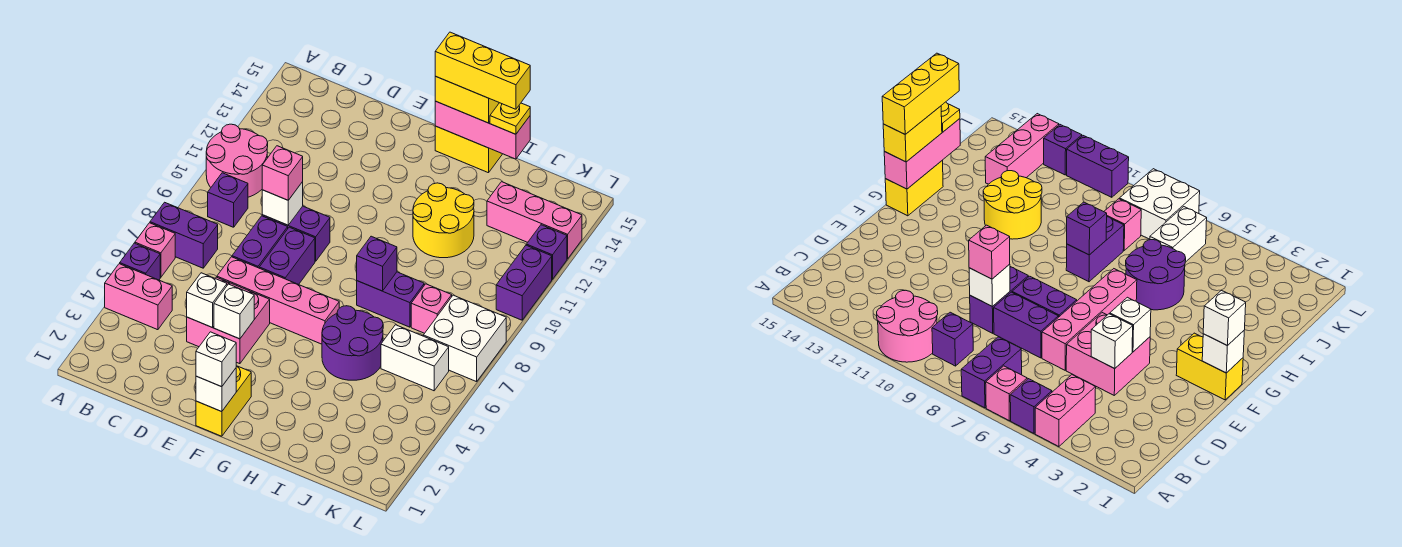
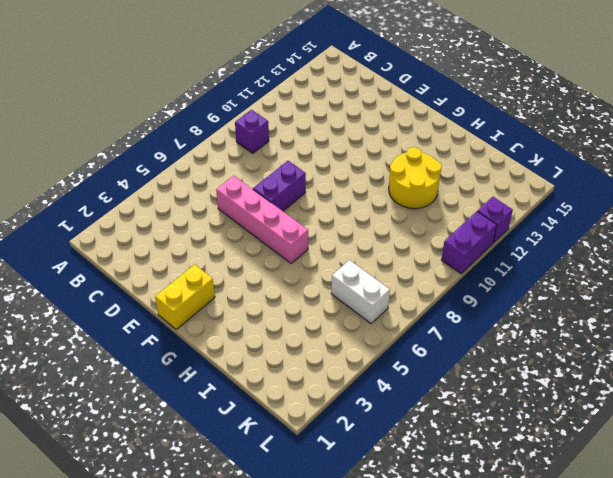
none -> pink 1x2 brick [105,264,172,330]
none -> purple 1x1 brick [120,243,160,280]
none -> pink 1x1 brick [135,223,175,277]
none -> purple 1x2 brick [150,202,218,268]

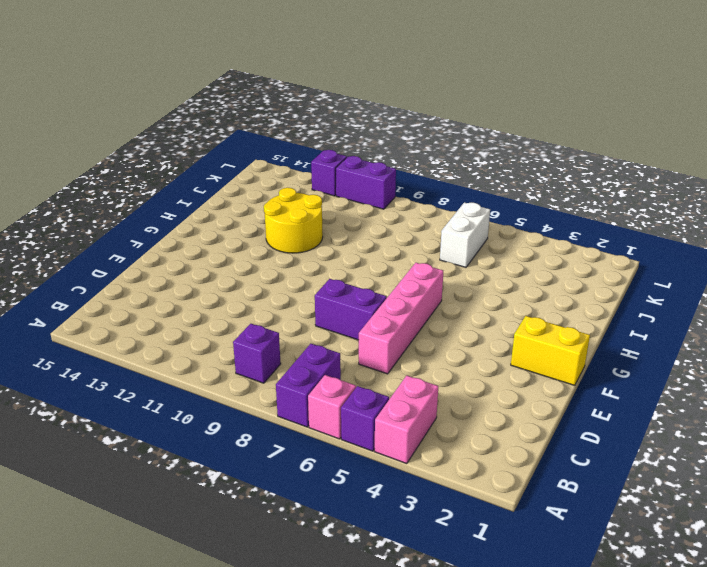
none -> pink 2x2 round brick [206,124,268,197]
none -> pink 2x2 brick [187,277,270,364]
none -> purple 1x2 brick [232,216,288,268]
none -> purple 1x2 brick [262,206,330,261]

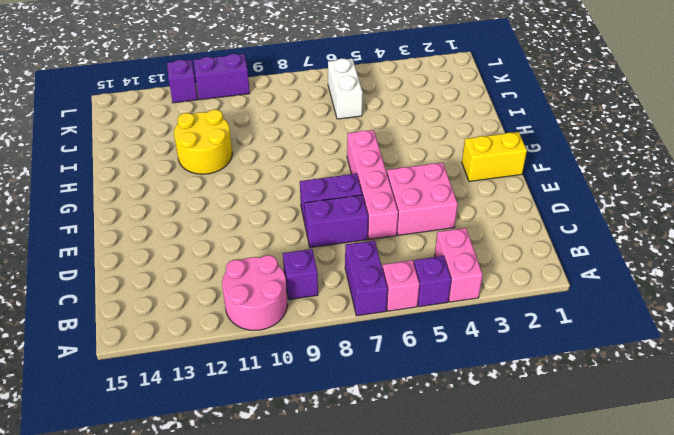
none -> purple 1x2 brick [262,206,330,261]
none -> yellow 1x2 brick [435,126,502,173]
none -> purple 2x2 round brick [322,306,383,380]
none -> purple 1x2 brick [357,272,424,327]

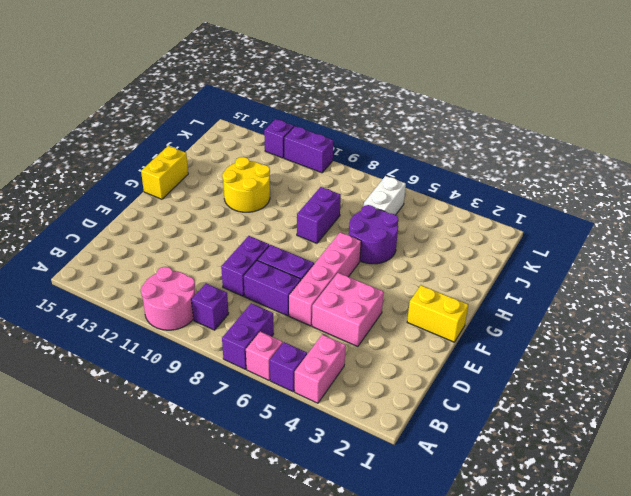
none -> pink 1x1 brick [411,284,452,333]
none -> pink 1x3 brick [487,182,582,259]
none -> white 2x2 brick [423,295,506,382]
none -> white 1x1 brick [187,273,227,328]

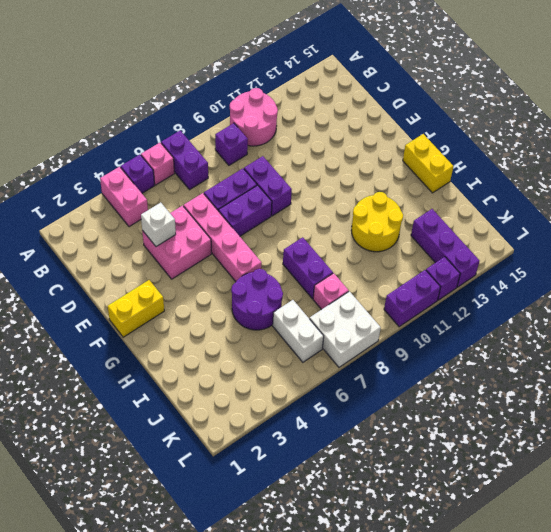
purple 1x3 brick [411,209,480,287] -> pink 1x3 brick [487,182,582,259]
none -> white 1x1 brick [262,182,303,225]
none -> white 1x1 brick [214,284,254,339]
none -> white 1x1 brick [196,368,236,412]
none -> pink 1x3 brick [435,101,530,159]

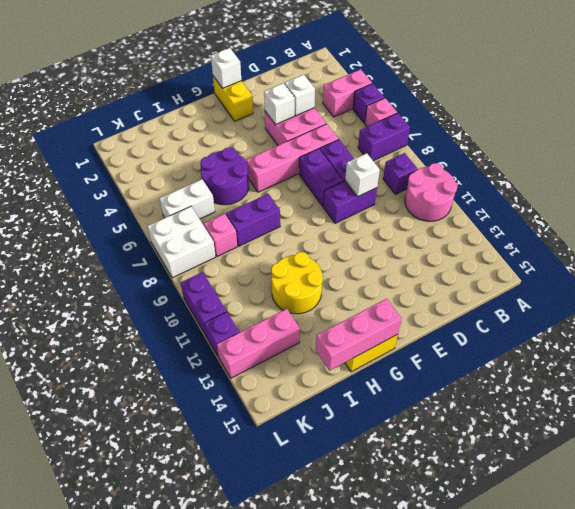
none -> purple 1x1 brick [357,236,397,291]
none -> pink 1x1 brick [262,146,303,200]
none -> white 1x1 brick [196,332,236,387]
none -> yellow 1x2 brick [435,76,499,123]

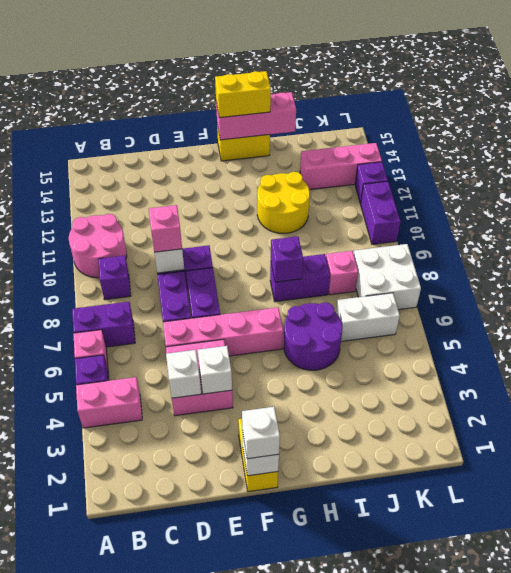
none -> yellow 1x1 plate [490,103,530,134]
none -> yellow 1x3 brick [435,32,530,109]

